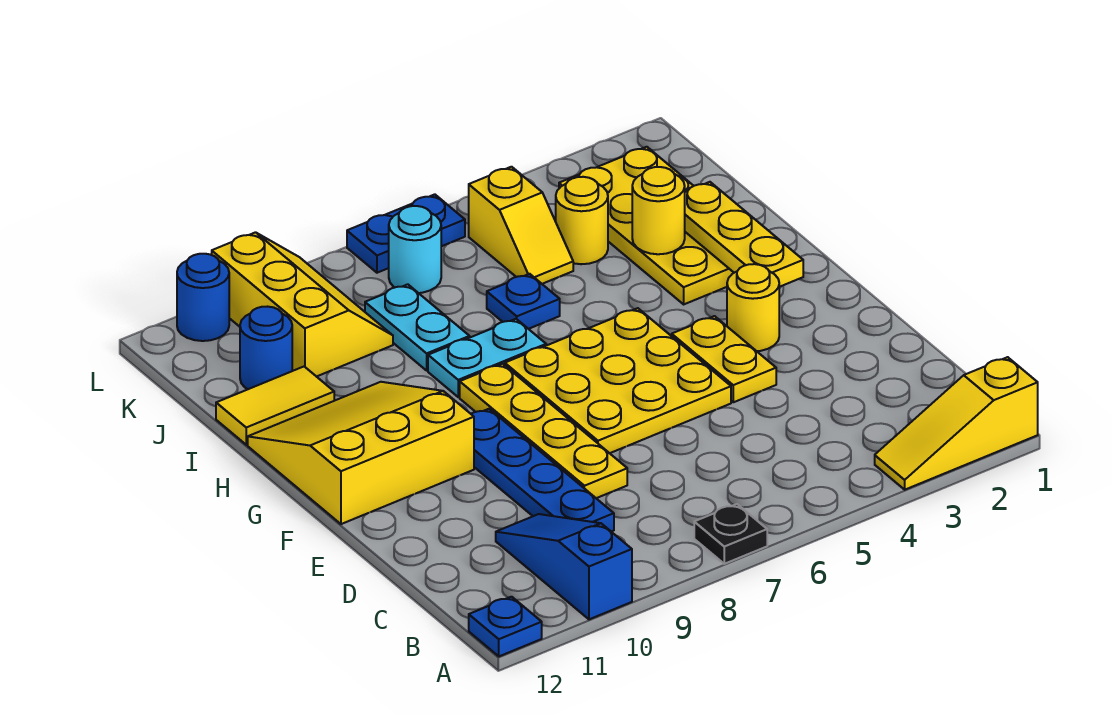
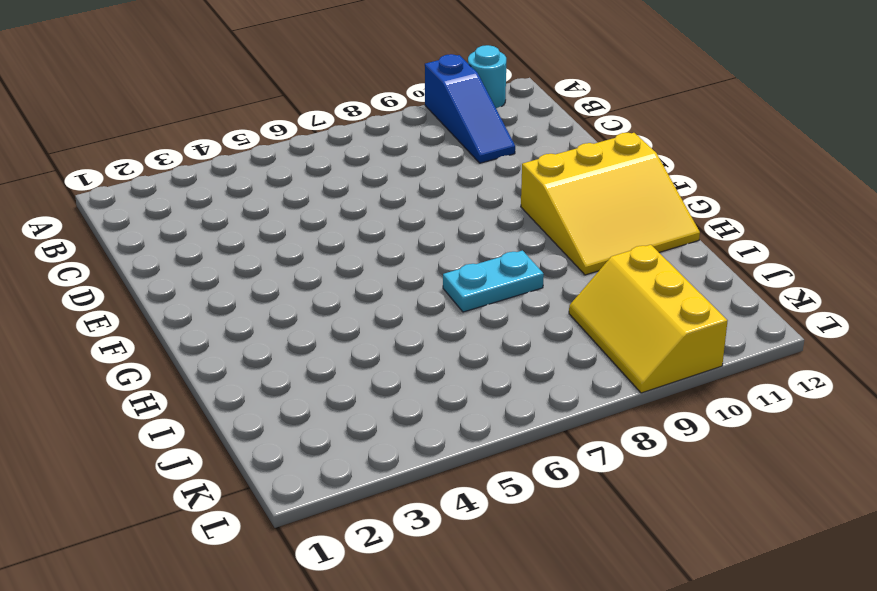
cyan 1x1 round brick [468,45,506,108] -> cyan 1x1 round brick moved to [389,206,441,293]
none -> yellow 1x3 slope [875,357,1038,490]
none -> black 1x1 plate [694,504,767,564]
none -> blue 1x1 plate [469,597,542,656]

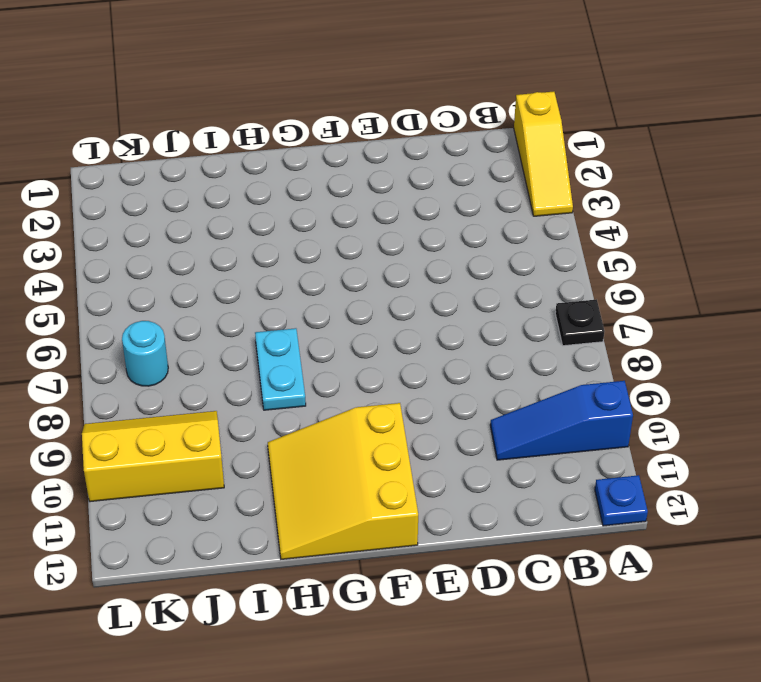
none -> blue 1x4 plate [471,409,614,531]
none -> yellow 1x4 plate [460,364,627,498]
none -> yellow 1x2 plate [672,316,776,402]

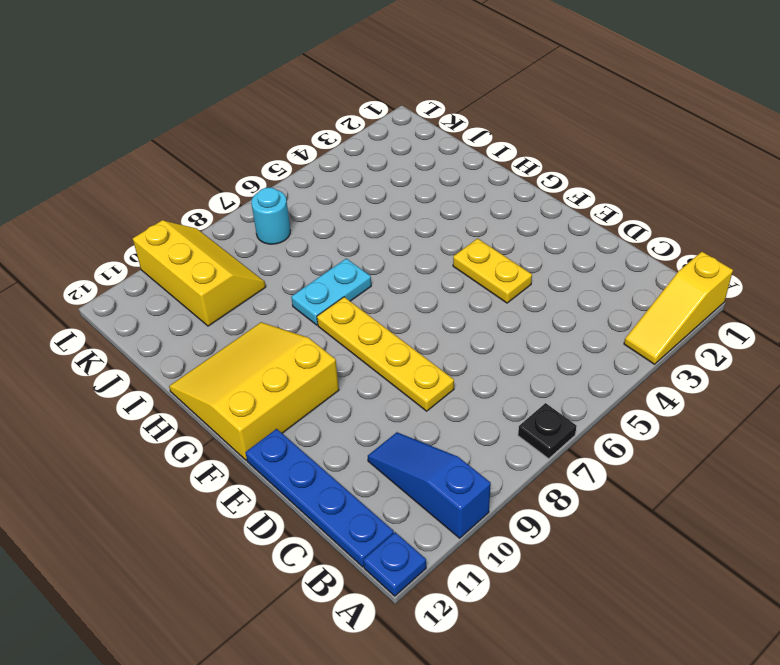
blue 1x4 plate [245,429,394,567] -> blue 1x4 plate moved to [471,409,614,531]
none -> yellow 3x3 plate [505,308,731,453]
none -> yellow 1x1 round brick [727,264,779,351]
none -> yellow 2x4 plate [559,147,734,304]

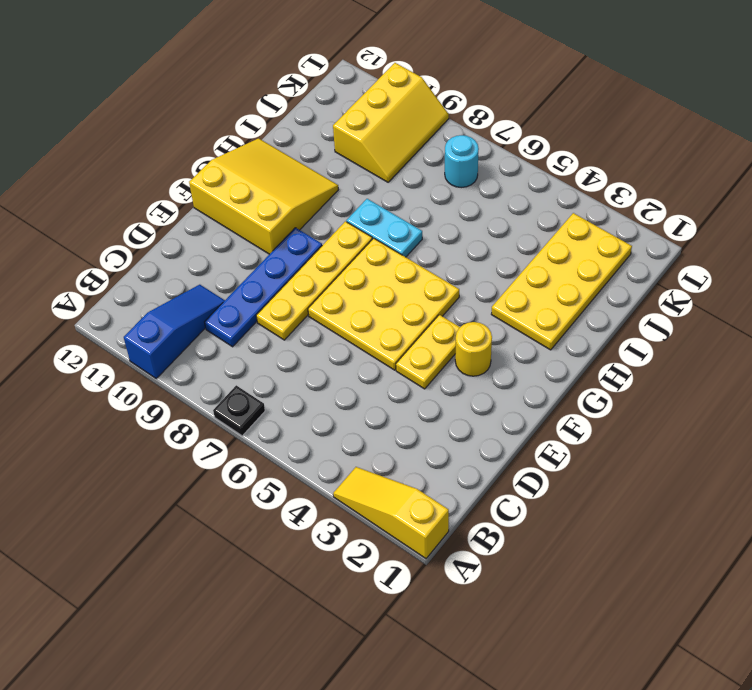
none -> blue 1x1 plate [469,597,542,656]
none -> blue 1x1 plate [487,274,560,329]
none -> cyan 1x2 plate [365,284,470,370]

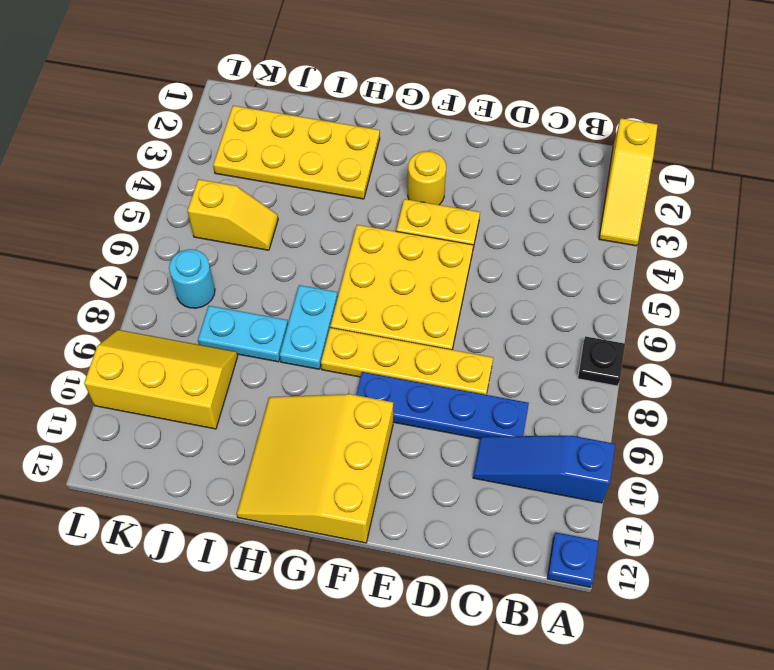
none -> blue 1x1 plate [487,274,560,329]
none -> yellow 1x2 tile [216,367,334,445]
none -> yellow 1x1 round brick [556,177,608,264]

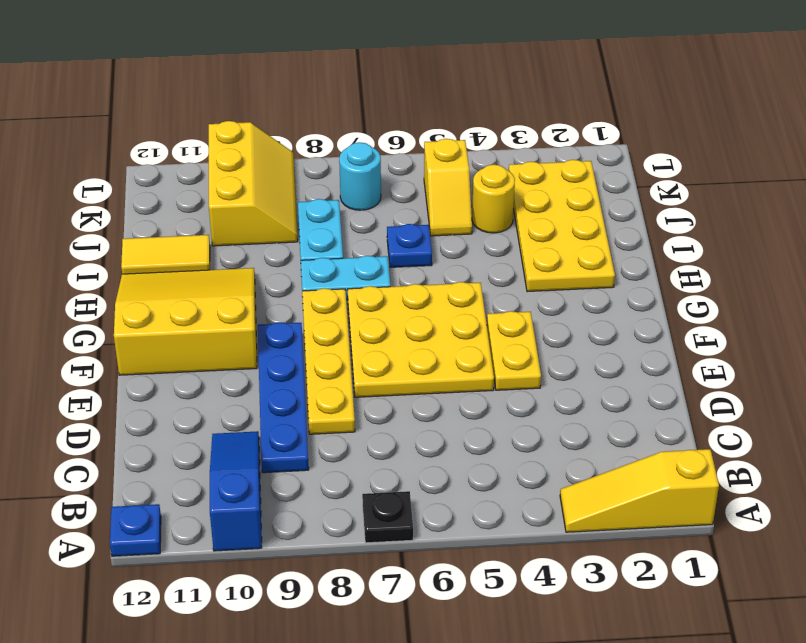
none -> yellow 1x1 round brick [727,264,779,351]
none -> blue 1x1 round brick [240,307,292,389]
none -> blue 1x2 plate [347,194,465,273]

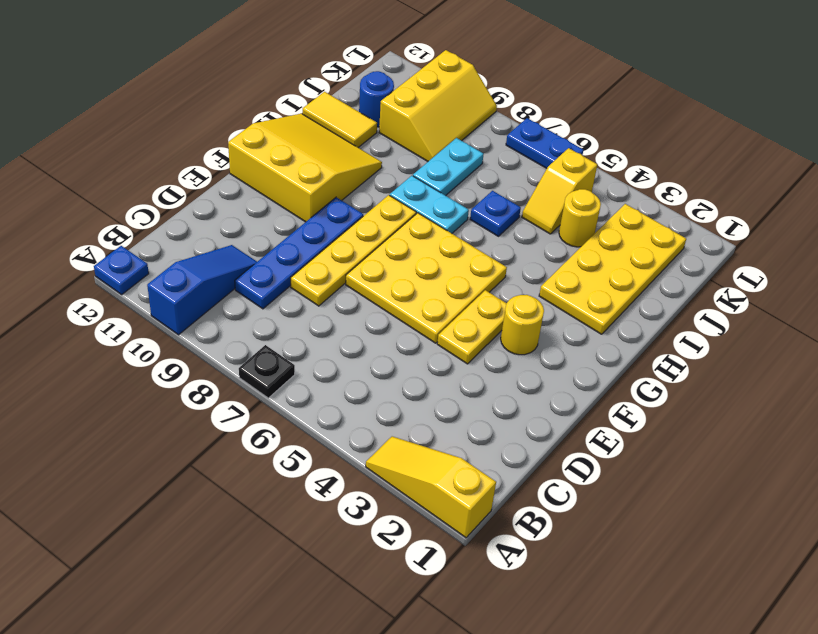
none -> cyan 1x1 round brick [389,206,441,293]
none -> blue 1x1 round brick [177,254,229,341]
none -> yellow 1x3 plate [685,182,803,287]

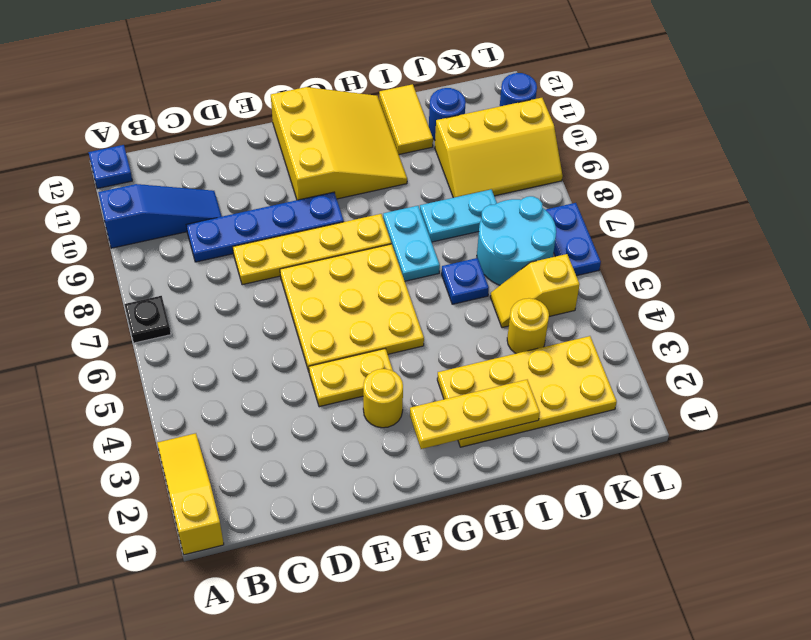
cyan 2x2 round brick [477,196,556,285] -> cyan 1x1 round brick [389,206,441,293]
none -> yellow 1x1 round brick [632,167,685,254]

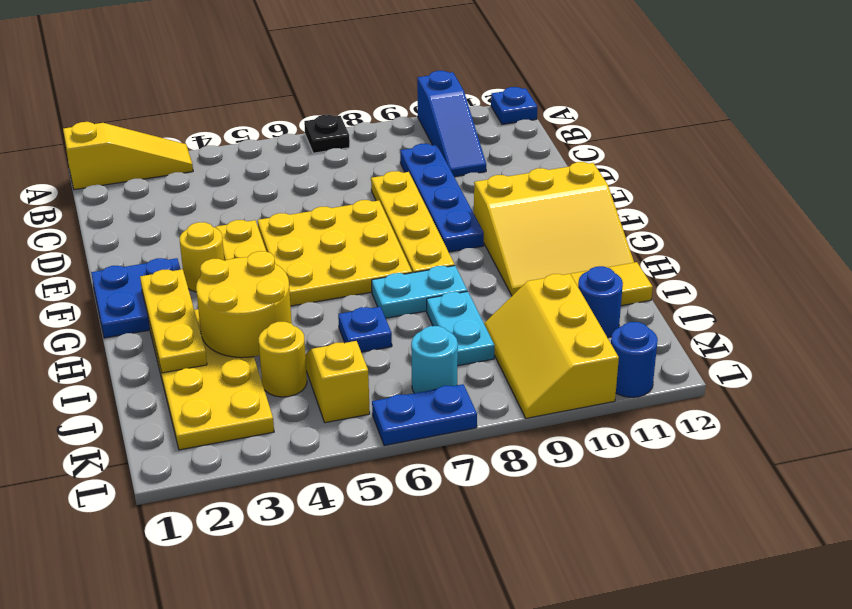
blue 2x2 plate [91,258,181,338] -> none
yellow 2x2 round brick [196,251,292,358] -> yellow 1x1 round brick [632,167,685,254]

